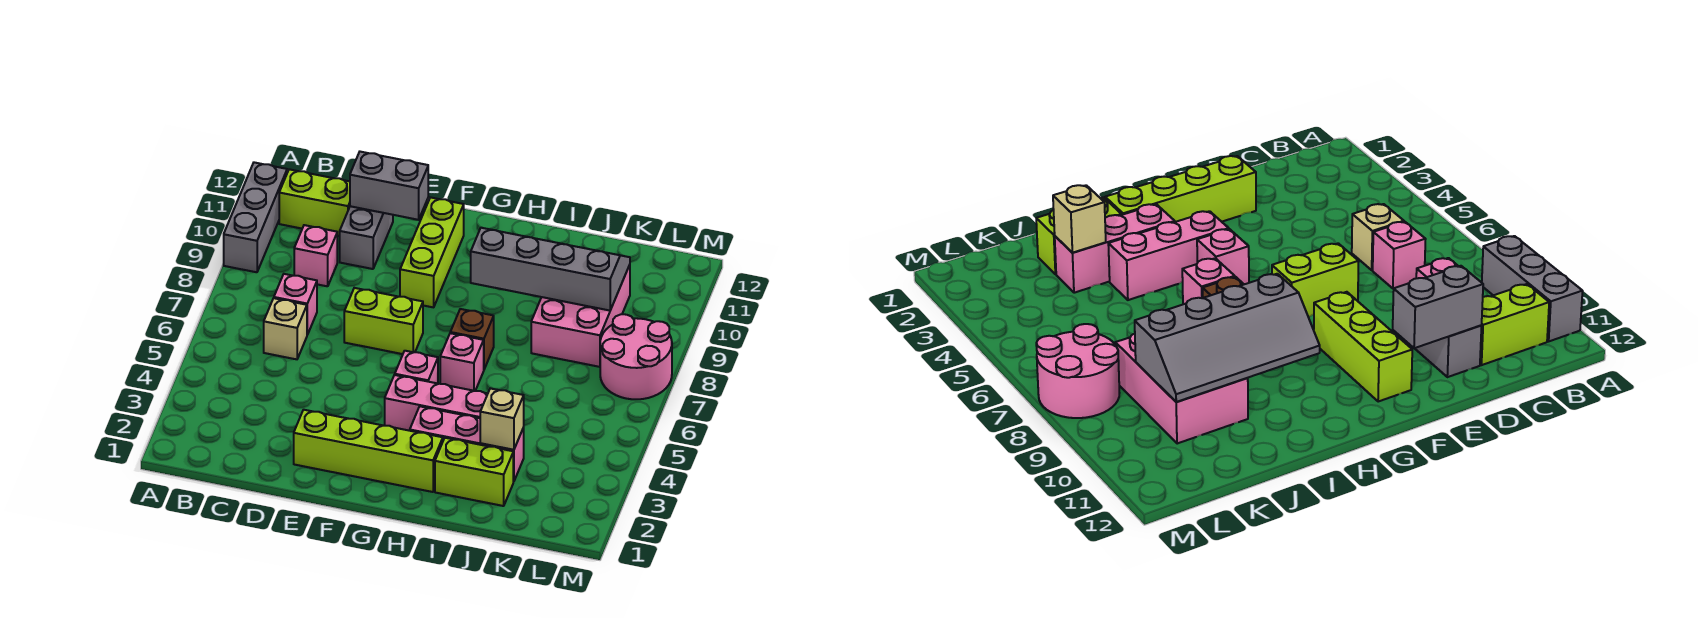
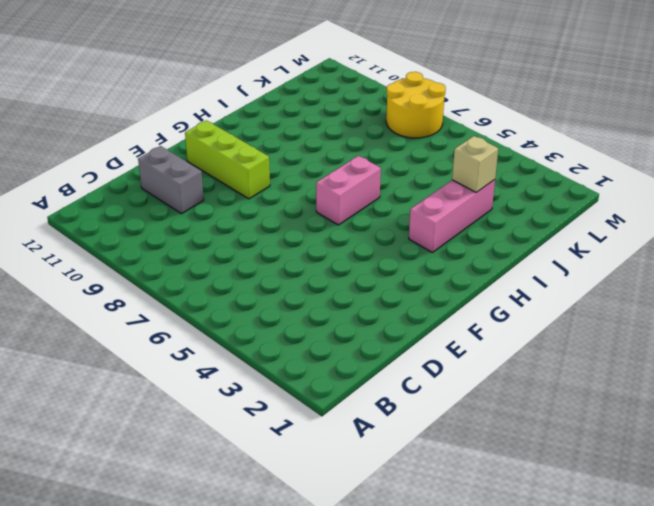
pink 1x2 brick [316,156,381,225] -> pink 1x1 brick [440,333,484,391]
yellow 2x2 round brick [386,72,446,138] -> pink 2x2 round brick [600,314,672,399]
none -> grey 1x3 brick [224,162,287,272]
none -> lime 1x2 brick [279,169,350,236]
none -> tan 1x1 brick [264,298,307,359]

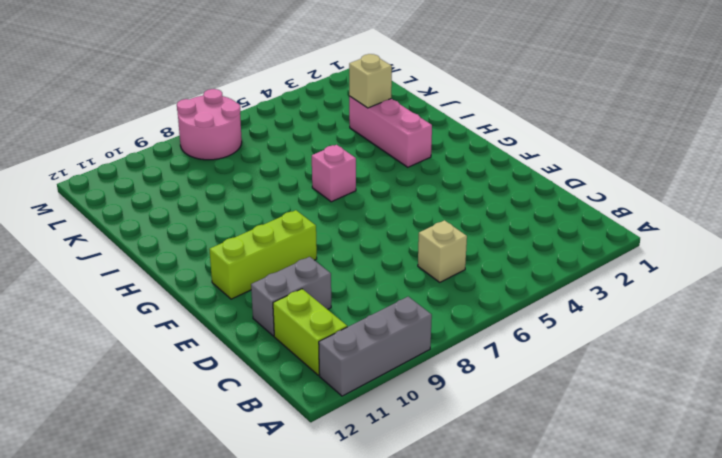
none -> pink 1x1 brick [274,274,317,335]
none -> pink 1x1 brick [294,225,337,286]
none -> lime 1x4 brick [294,410,443,492]

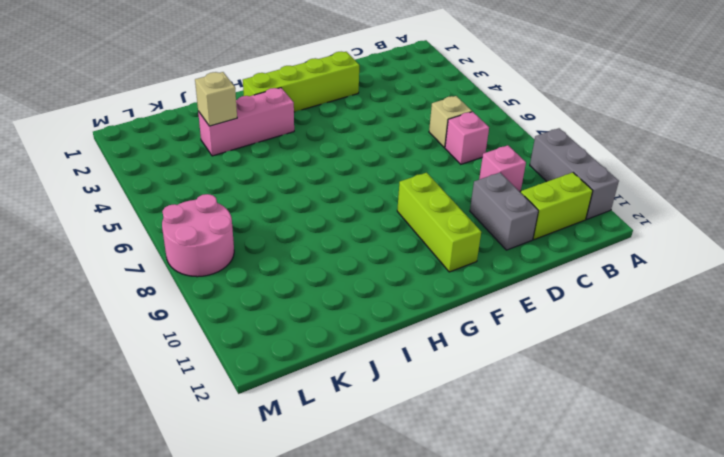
none -> lime 1x2 brick [344,288,423,354]
none -> pink 1x3 brick [385,375,488,431]
none -> pink 1x1 brick [395,351,438,383]

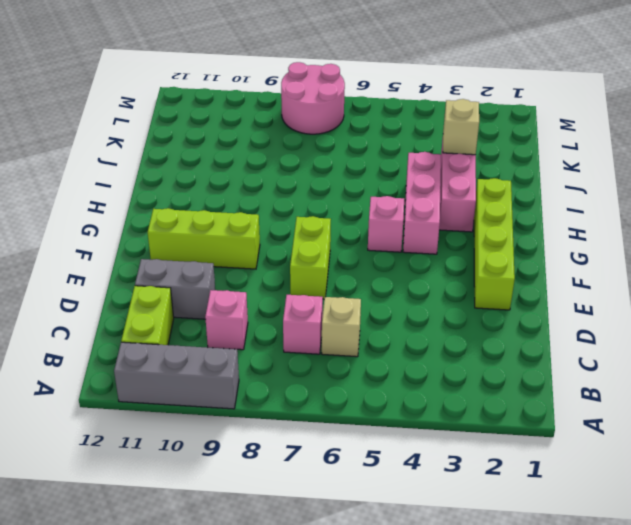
none -> pink 1x1 brick [440,333,484,391]
none -> brown 1x1 brick [450,309,494,369]
none -> lime 1x2 brick [435,438,513,506]

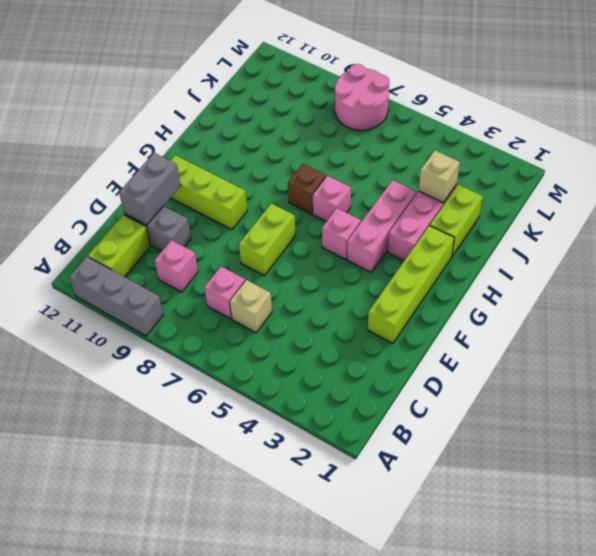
none -> pink 2x3 brick [531,265,630,367]
none -> grey 2x4 slope [471,228,630,311]

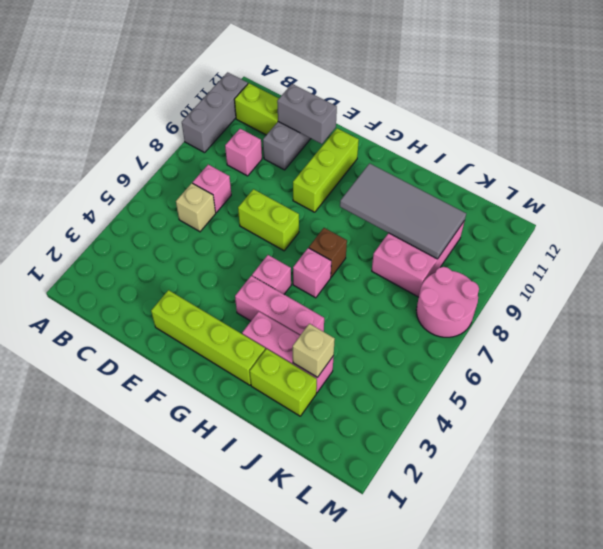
grey 2x4 tile [340,163,466,259] -> grey 2x4 slope [471,228,630,311]

